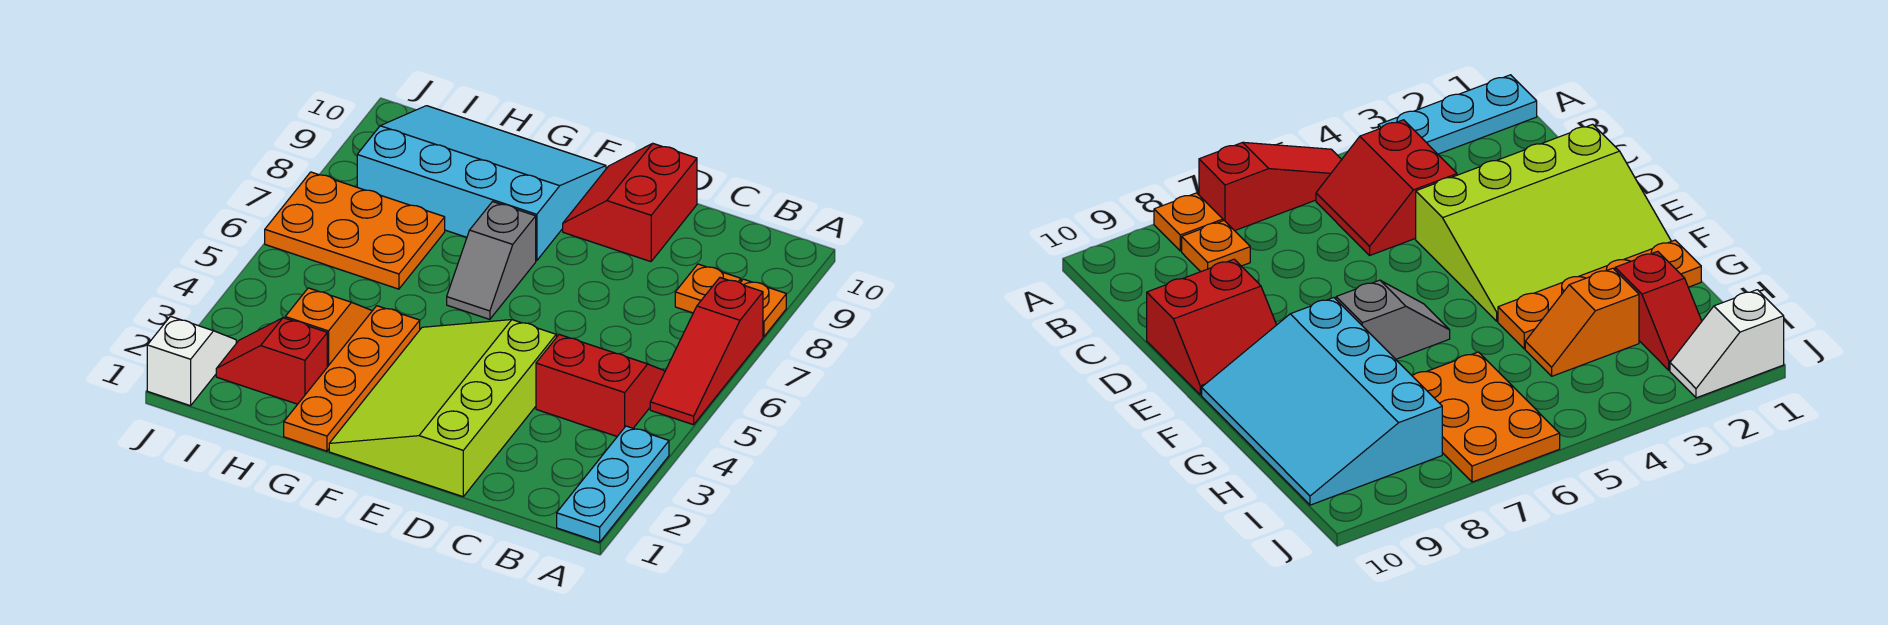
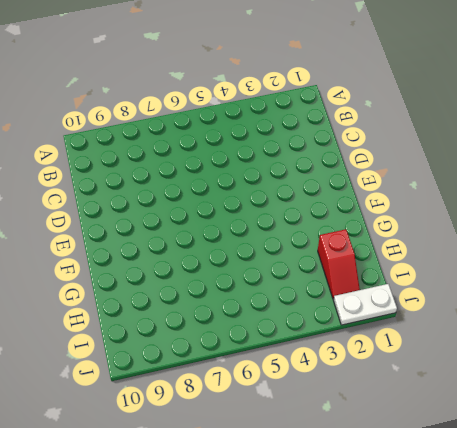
white 1x2 plate [333,284,397,325] -> white 1x2 slope [147,316,236,406]
none -> cyan 1x3 plate [557,426,669,542]
none -> red 1x3 slope [650,278,763,425]
none -> orange 1x1 plate [741,279,786,336]

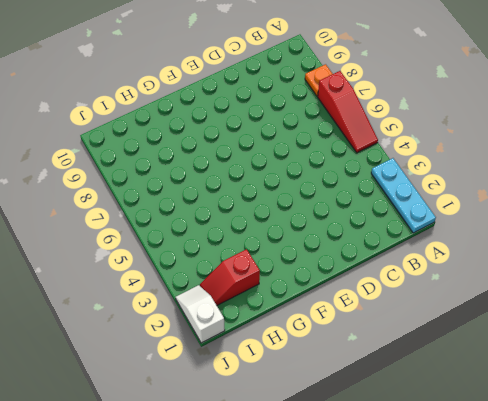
none -> red 2x2 slope [536,335,665,436]
none -> orange 1x1 plate [675,264,741,313]
none -> lime 3x4 slope [329,320,556,497]

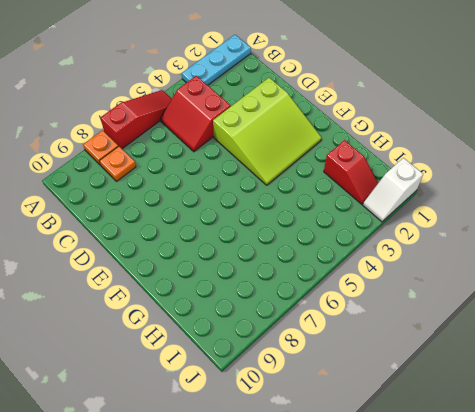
lime 3x3 slope [213,78,321,185] -> lime 3x4 slope [329,320,556,497]
none -> red 2x2 slope [563,143,697,262]
none -> grey 1x2 slope [447,202,536,319]
none -> cyan 3x4 slope [357,106,606,261]

